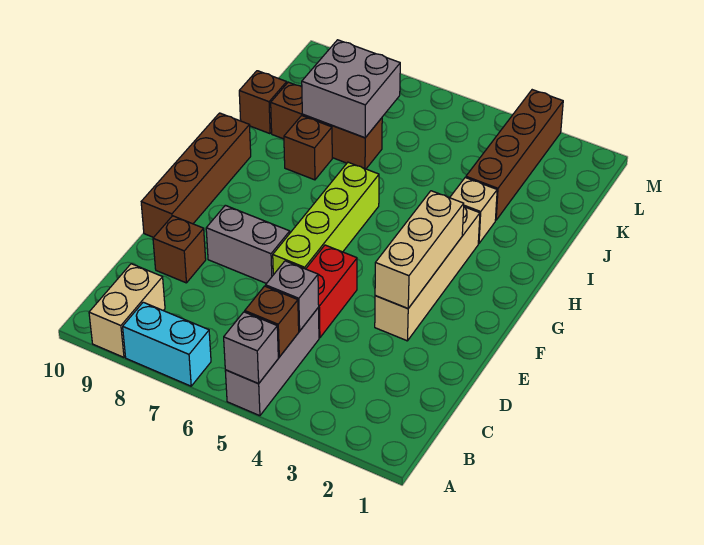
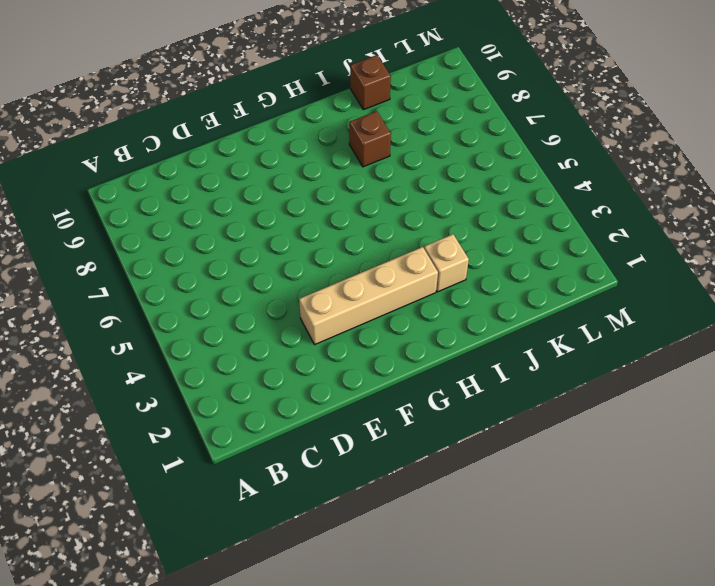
none -> grey 1x3 brick [225,308,319,416]
none -> cyan 1x2 brick [123,302,211,386]
none -> tan 1x2 brick [89,264,165,357]

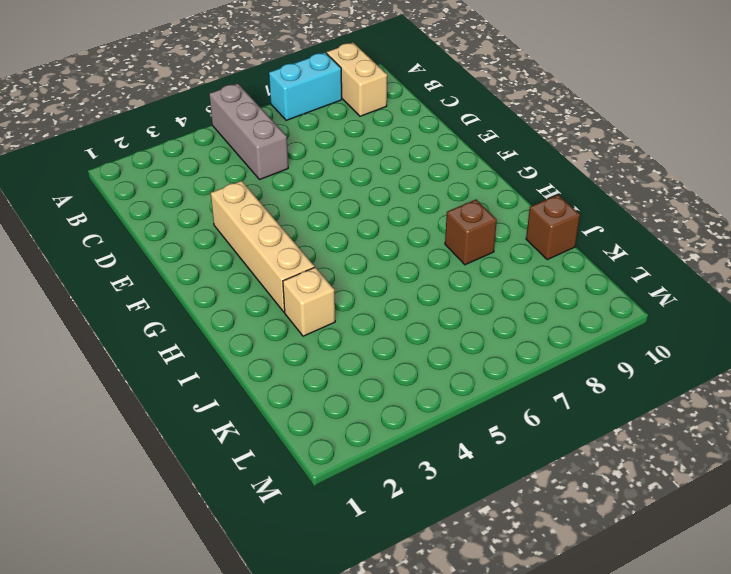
none -> red 1x2 brick [306,245,357,338]
none -> brown 1x1 brick [153,216,206,283]
none -> lime 1x4 brick [273,162,379,275]

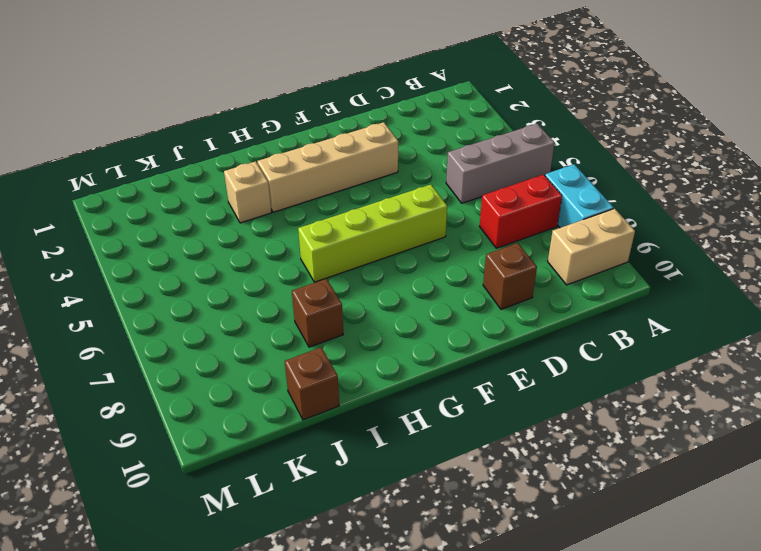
red 1x2 brick [480,175,562,248] -> red 1x2 brick moved to [306,245,357,338]
none -> grey 1x2 brick [206,205,290,284]
none -> brown 1x4 brick [141,113,251,237]
none -> brown 1x4 brick [466,90,563,220]

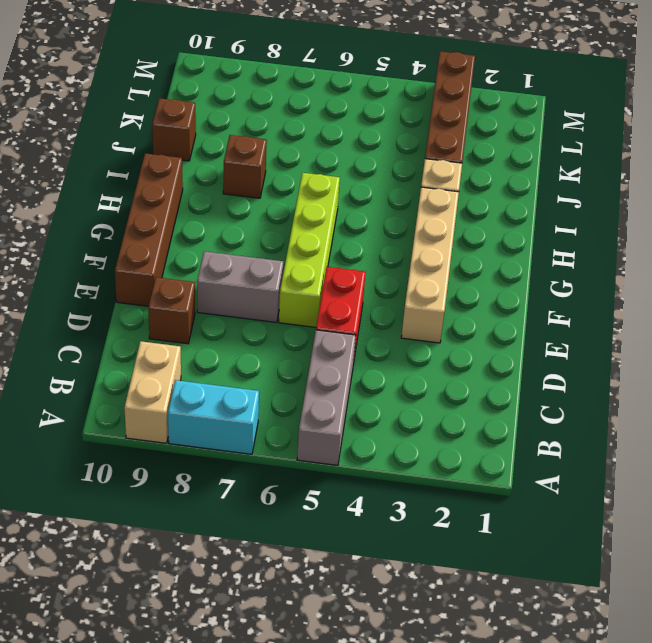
none -> brown 1x3 brick [271,82,382,169]
none -> grey 1x1 brick [224,312,278,384]
none -> brown 1x1 brick [245,286,299,357]

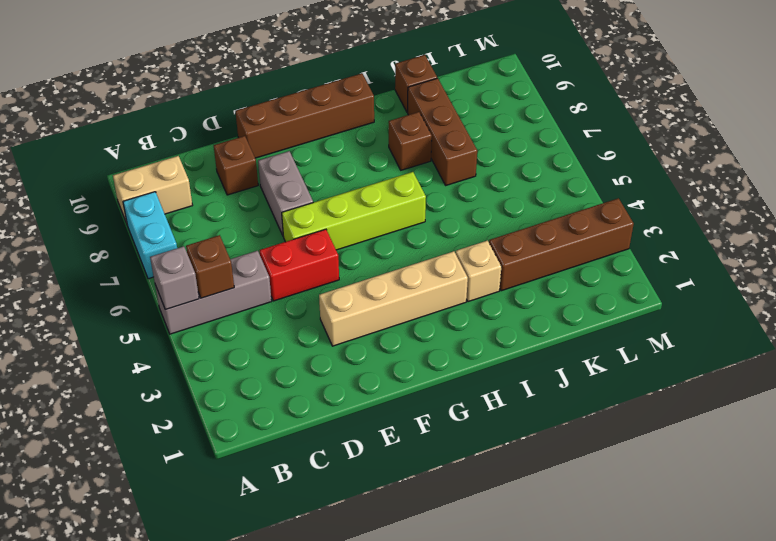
none -> grey 1x1 brick [266,261,319,331]
none -> tan 1x3 brick [375,191,464,309]
none -> grey 2x2 brick [302,40,400,138]

